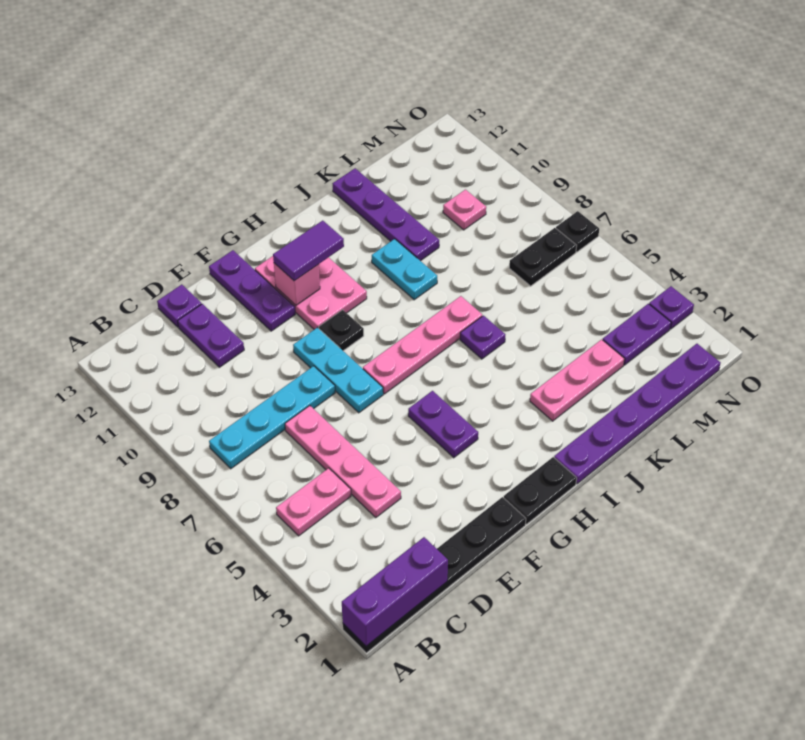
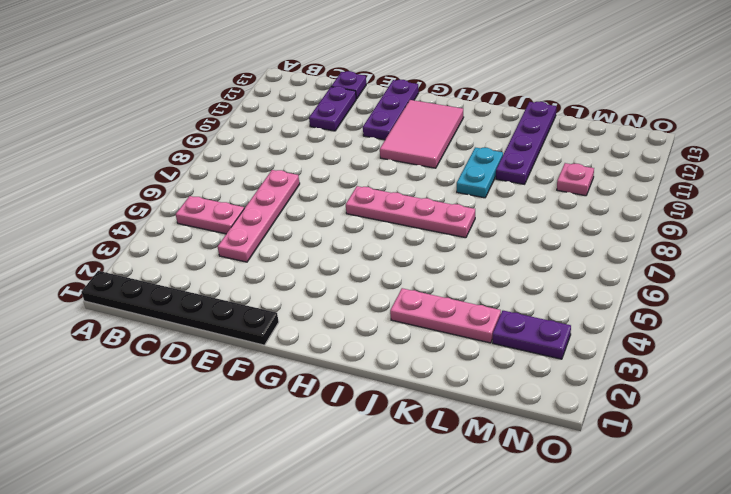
pink 2x3 tile [380,100,464,168] -> pink 2x3 plate [255,256,367,329]
none -> cyan 1x4 plate [209,366,335,469]
none -> cyan 1x3 plate [293,327,383,413]
none -> black 1x2 plate [504,457,577,524]

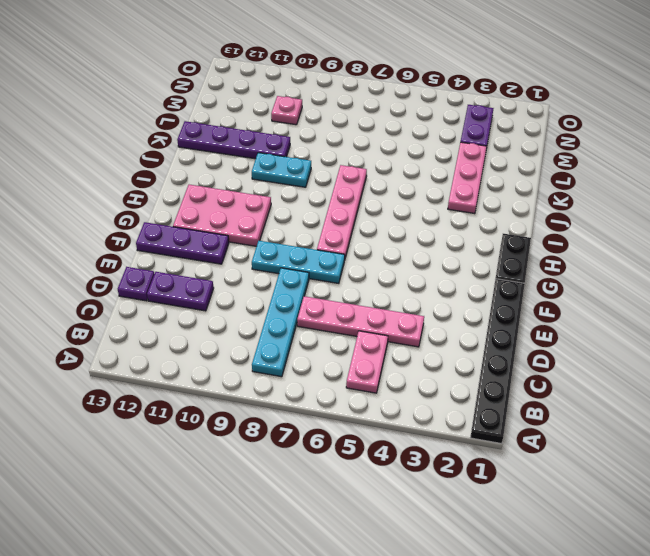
none -> purple 1x2 plate [408,391,478,458]
none -> black 1x1 plate [319,310,364,351]
none -> purple 1x6 plate [554,344,721,484]

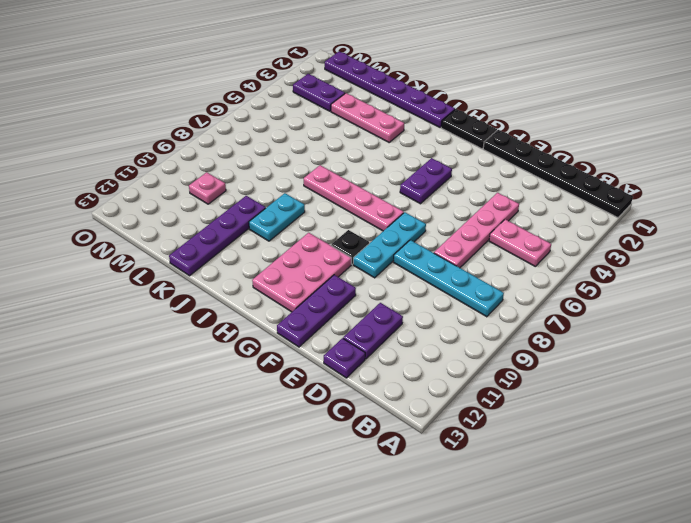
none -> purple 1x1 plate [460,316,505,359]
none -> black 1x2 plate [509,228,577,286]
none -> purple 1x1 plate [649,286,694,329]

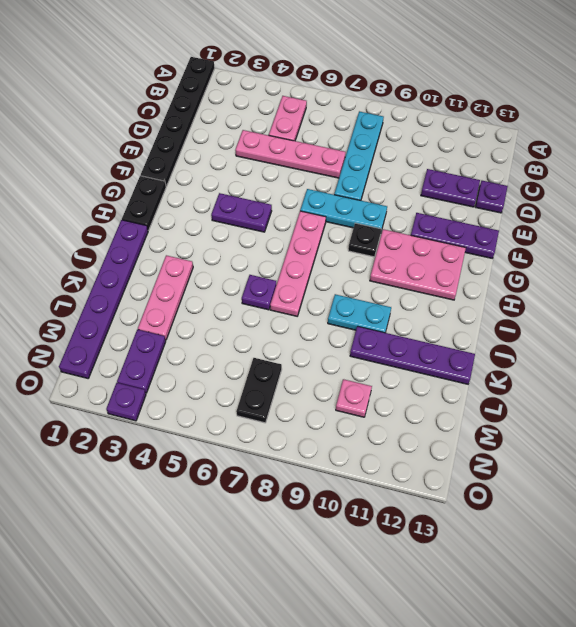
none -> black 1x1 plate [556,211,599,252]
none -> purple 1x3 brick [342,537,448,646]
none -> pink 1x1 brick [274,263,320,305]

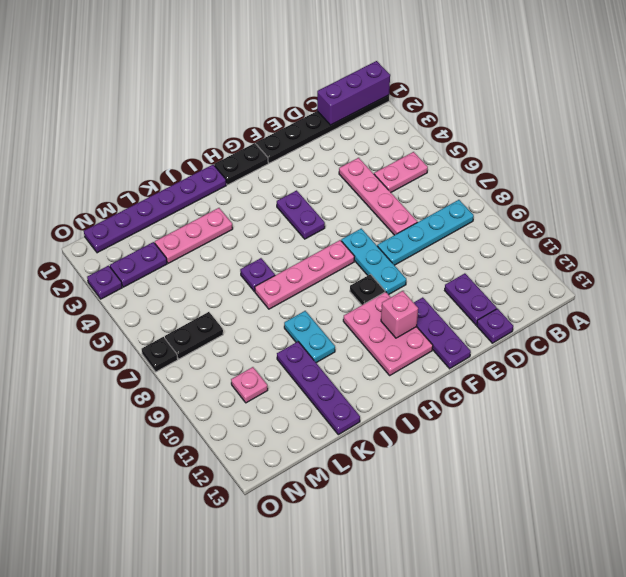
none -> purple 1x2 tile [273,221,344,281]

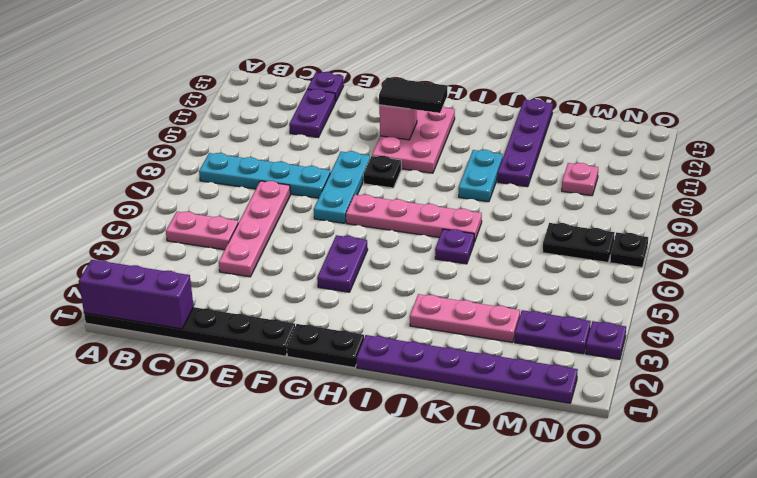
black 1x2 tile [379,78,447,113] -> purple 1x2 tile [273,221,344,281]
none -> purple 1x3 plate [209,250,295,331]

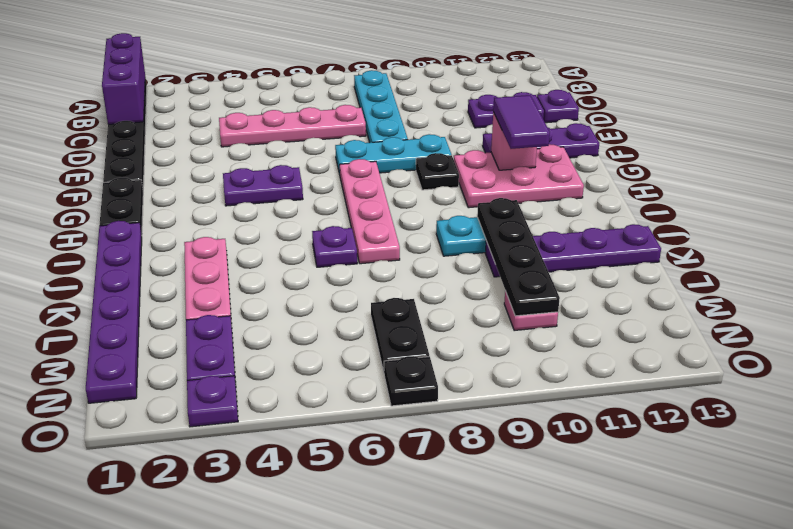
black 1x4 plate [477,198,560,316] -> none
none -> pink 1x2 plate [276,468,351,536]

